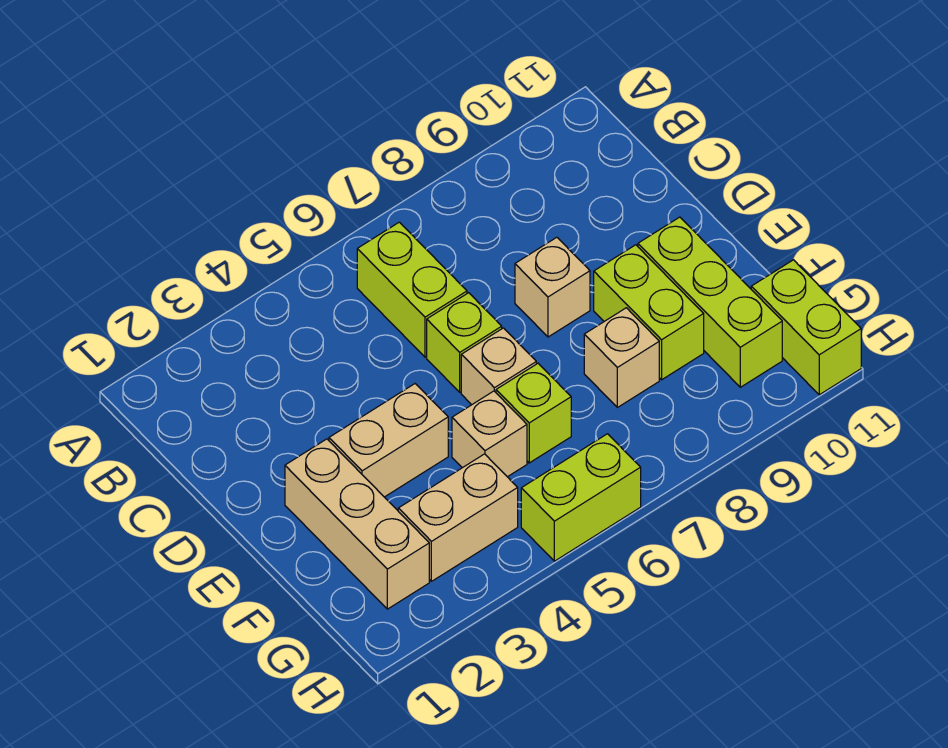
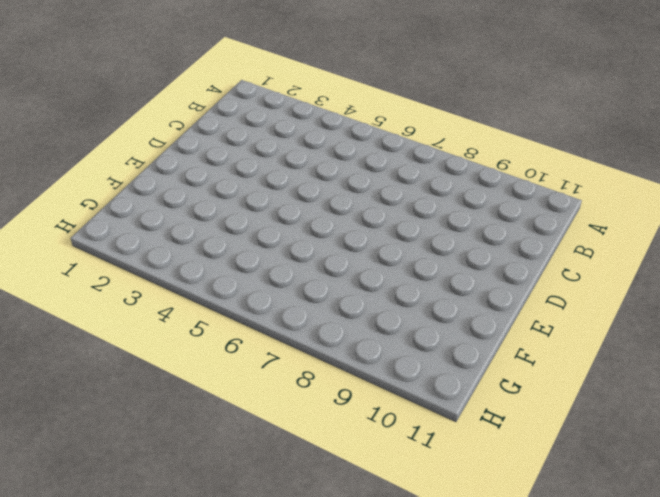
none -> lime 1x2 brick [357,222,467,357]
none -> lime 1x1 brick [427,293,502,392]
none -> tan 1x1 brick [515,237,590,337]

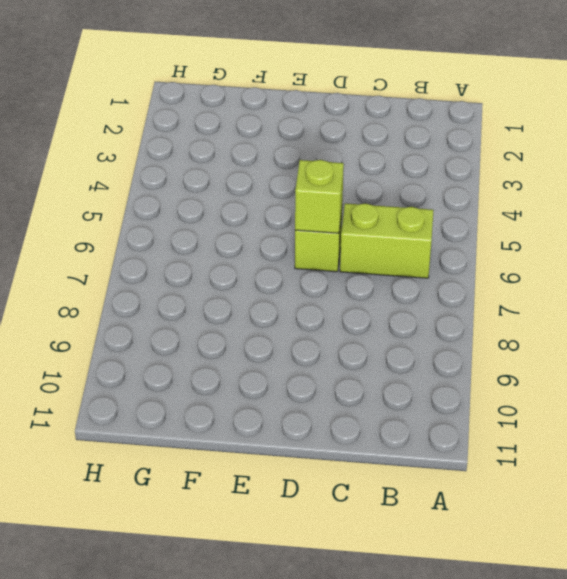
lime 1x1 brick [295,160,344,233] -> lime 1x1 brick moved to [496,363,571,463]
none -> tan 1x1 brick [515,237,590,337]
none -> tan 1x3 brick [285,439,429,609]
none -> tan 1x2 brick [329,384,448,497]

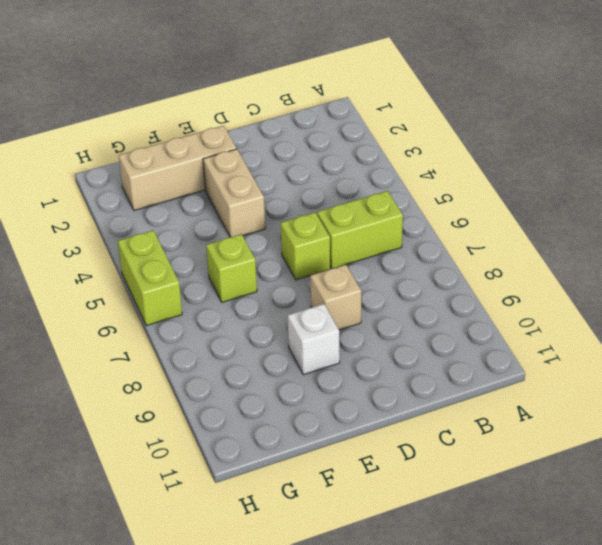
white 1x1 brick [288,304,340,375] -> lime 1x2 brick [594,245,704,380]
none -> tan 1x1 brick [461,328,536,405]
none -> lime 1x3 brick [638,217,782,387]
none -> tan 1x1 brick [452,391,527,477]

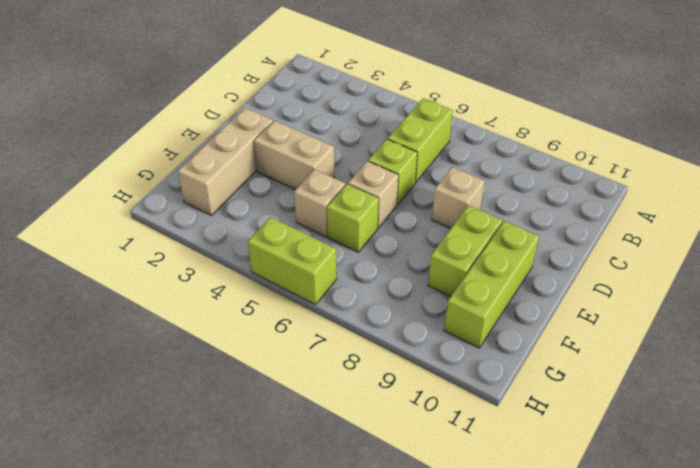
none -> tan 1x1 brick [584,308,659,407]
none -> tan 1x2 brick [398,454,518,581]
none -> lime 1x2 brick [751,260,861,395]

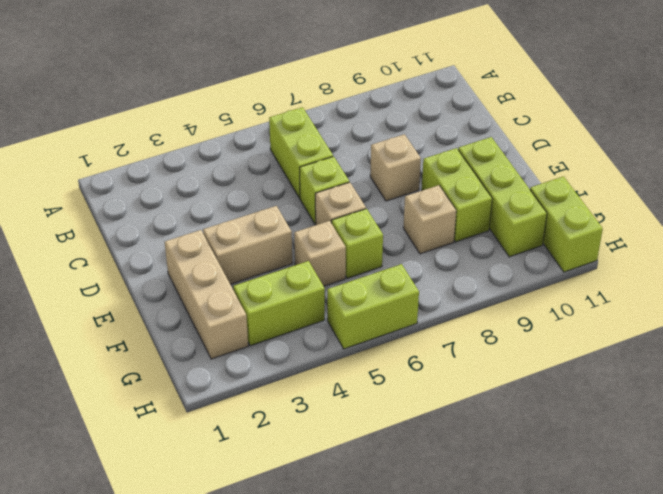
lime 1x2 brick [233,261,325,346] -> tan 1x2 brick [398,454,518,581]

